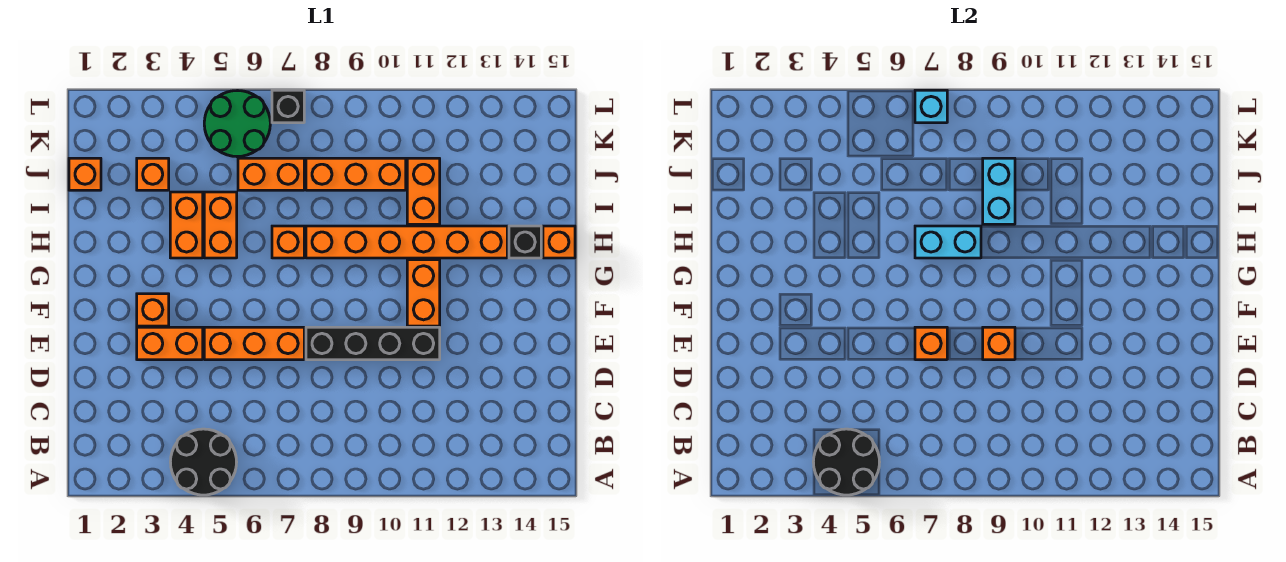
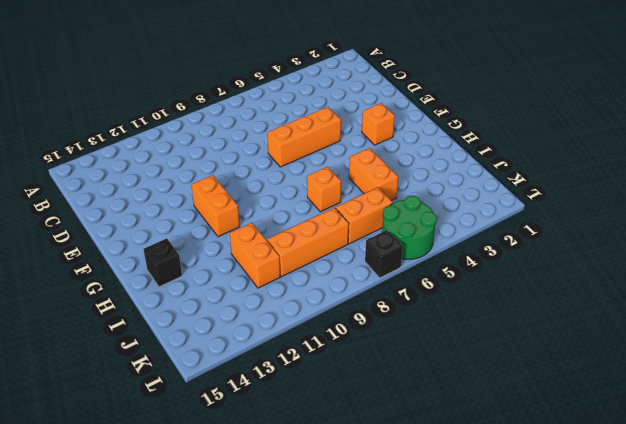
none -> black 2x2 round brick [170,429,237,495]
none -> orange 1x2 brick [137,327,203,360]
none -> black 1x4 brick [306,327,440,360]

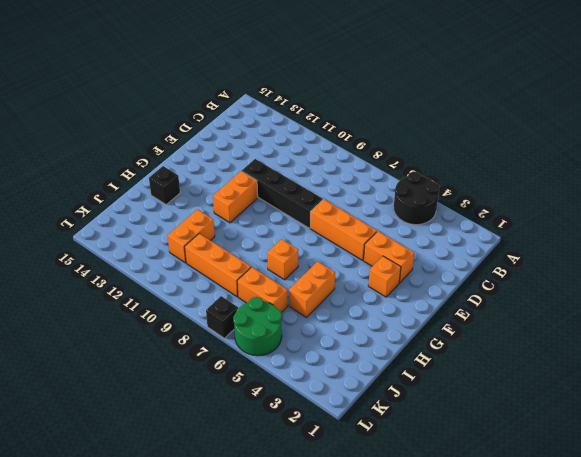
none -> orange 1x2 brick [170,192,203,258]
none -> orange 1x6 brick [306,226,507,258]
none -> orange 1x1 brick [543,226,575,258]

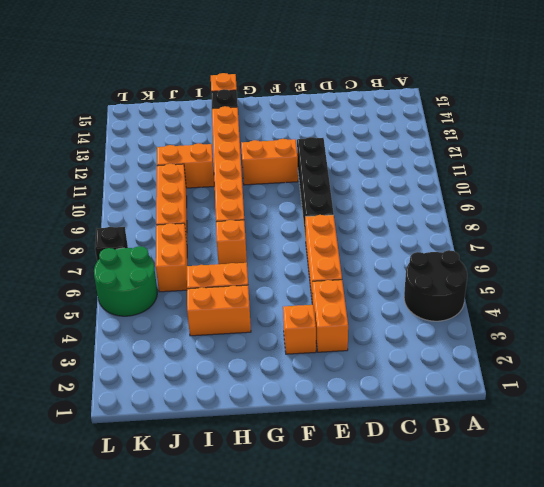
none -> orange 1x1 brick [69,158,101,190]
none -> orange 1x1 brick [137,158,169,190]
none -> black 2x2 round brick [813,429,880,495]

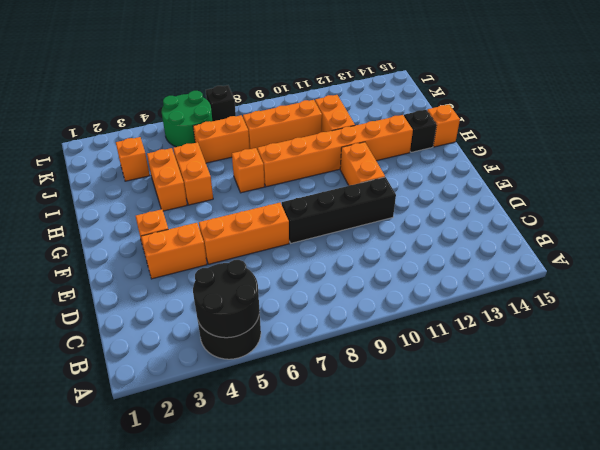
none -> orange 1x1 brick [69,158,101,190]
none -> orange 1x1 brick [915,327,947,360]
none -> orange 1x1 brick [983,327,1015,360]

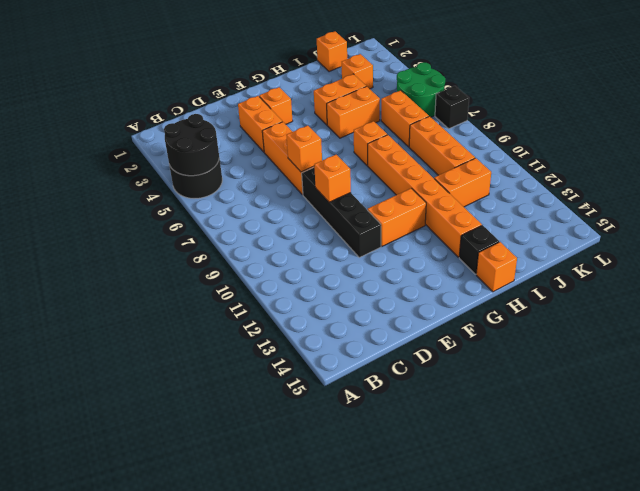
none -> cyan 1x2 brick [915,226,981,258]
none -> cyan 1x2 brick [983,158,1015,224]
none -> cyan 1x1 brick [915,90,947,123]

